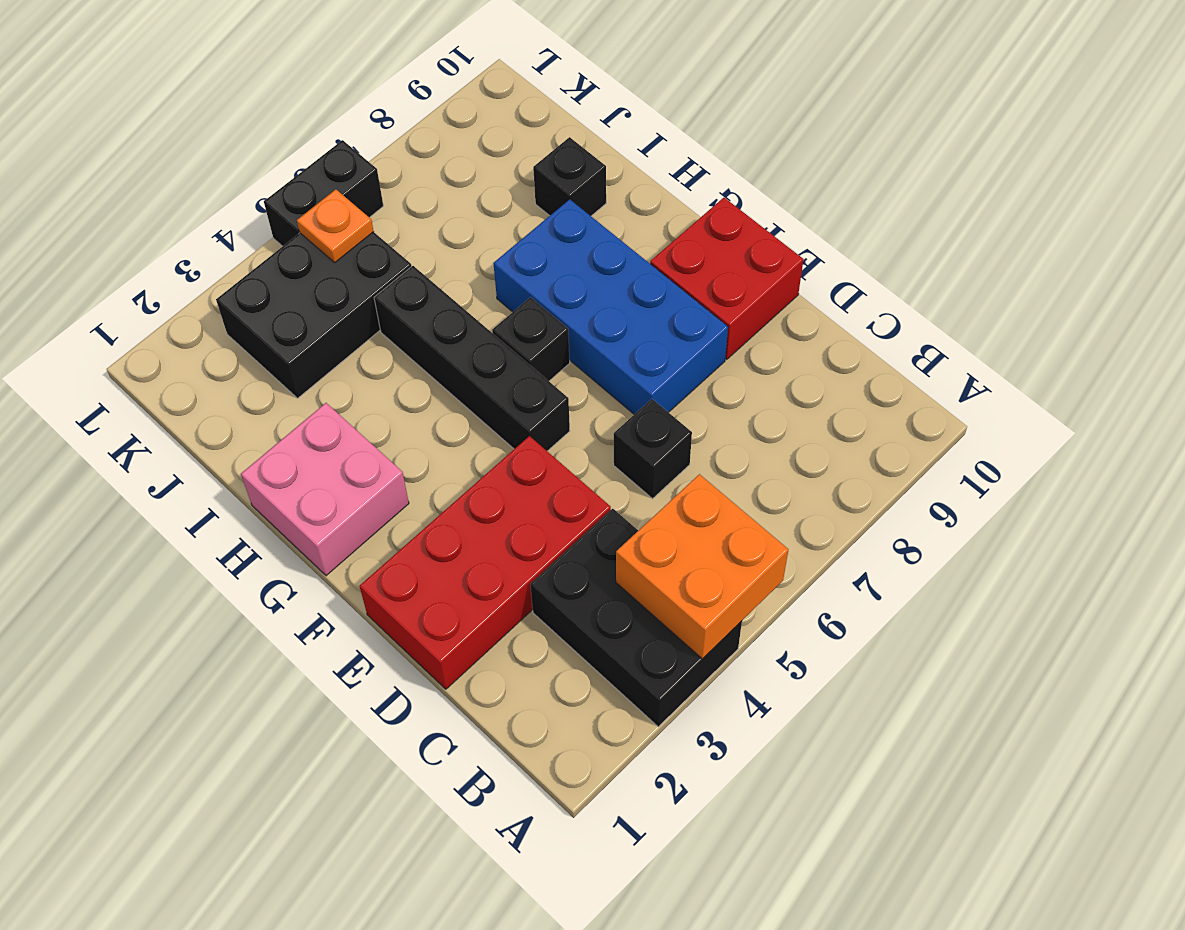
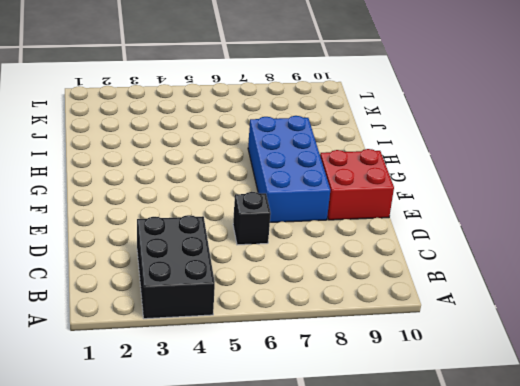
none -> red 2x4 brick [360,436,611,689]
none -> black 1x4 brick [374,266,570,451]
none -> pink 2x2 brick [241,403,409,576]

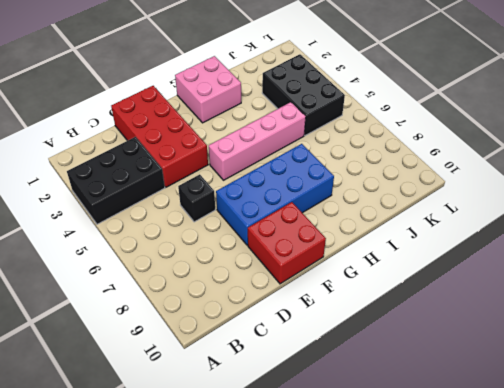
pink 1x4 brick [209,102,306,180] -> black 1x4 brick [374,266,570,451]
none -> black 1x1 brick [492,297,570,381]
none -> black 1x1 brick [533,137,606,216]
none -> black 1x2 brick [264,140,383,246]

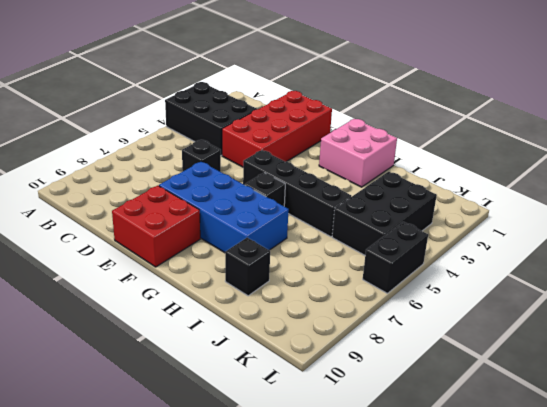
none -> orange 2x2 brick [616,474,788,659]
none -> orange 1x1 plate [297,190,374,262]

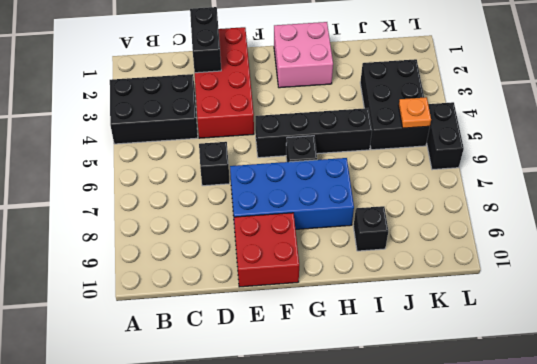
black 1x2 brick [190,7,221,73] -> none
none -> orange 2x2 brick [616,474,788,659]

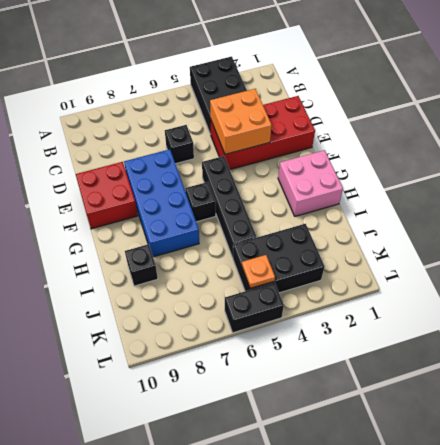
orange 2x2 brick [210,89,272,154] -> orange 2x2 brick moved to [616,474,788,659]

